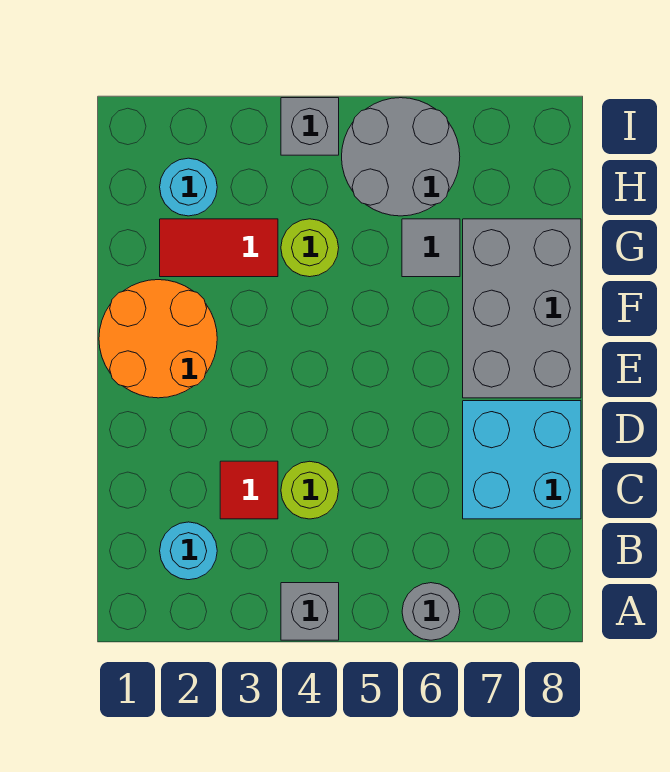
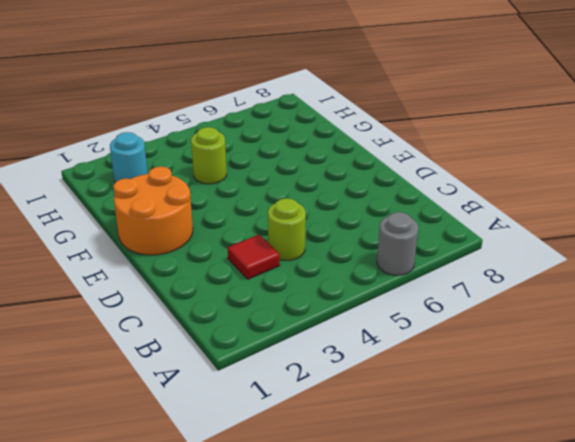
none -> grey 1x1 brick [281,583,339,640]
none -> cyan 1x1 round brick [160,522,217,580]
none -> cyan 2x2 brick [463,401,581,519]

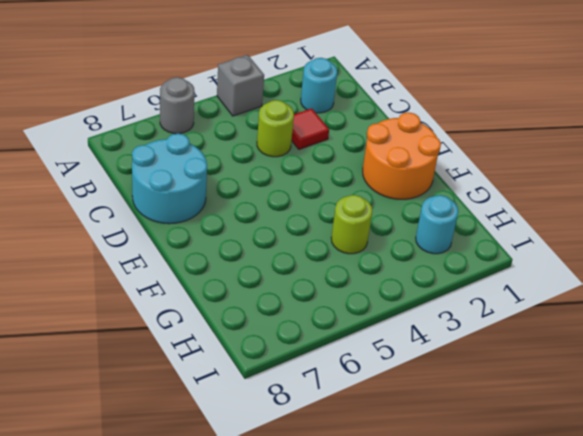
cyan 2x2 round brick [132,133,207,224] -> cyan 2x2 brick [463,401,581,519]
none -> grey 2x3 brick [463,219,581,398]
none -> red 1x2 tile [160,219,278,277]
none -> grey 1x1 tile [402,219,460,277]

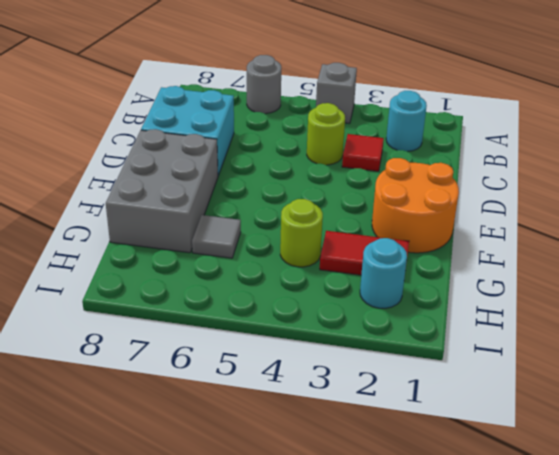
none -> grey 2x2 round brick [342,98,460,216]
none -> grey 1x1 brick [281,98,339,155]

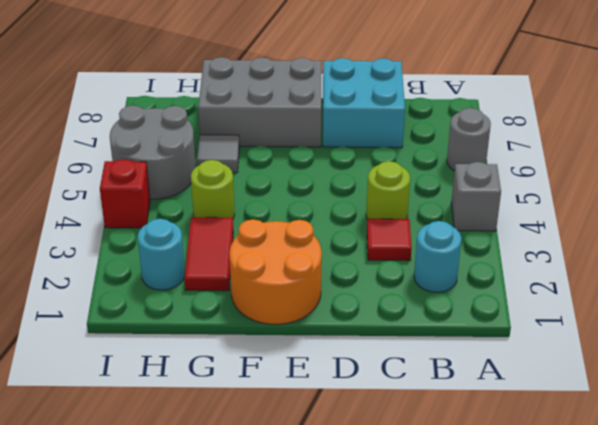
red 1x1 brick [100,159,150,228] -> grey 1x1 brick [281,98,339,155]

